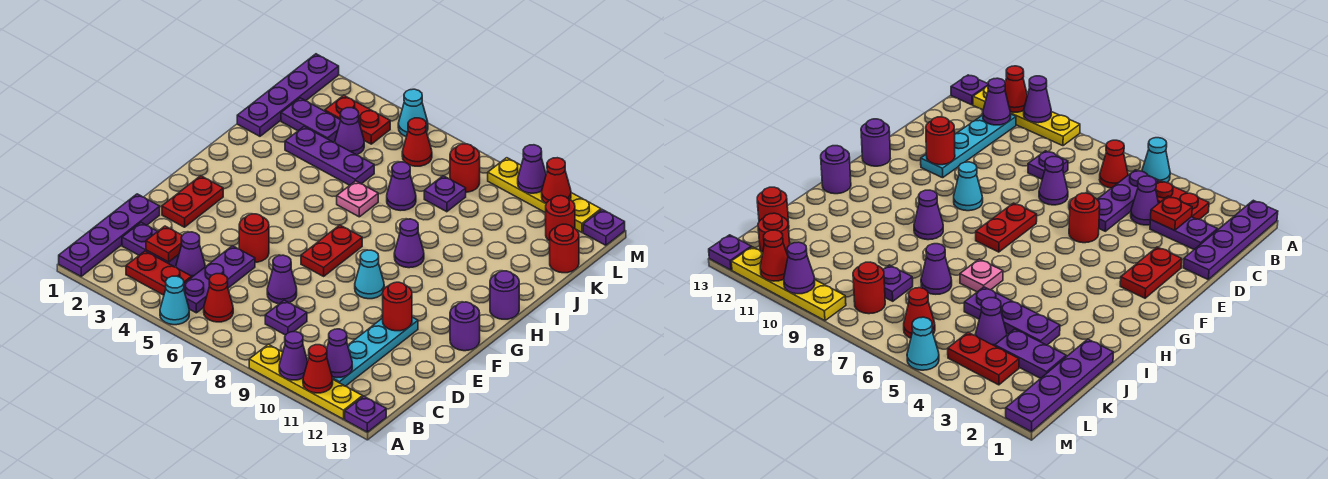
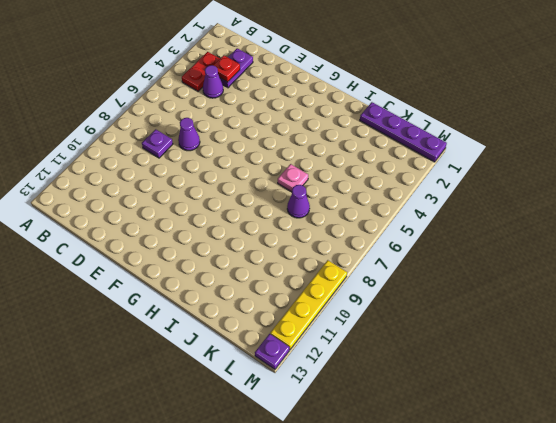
none -> purple 1x4 plate [59,194,160,276]
none -> cyan 1x1 cone [160,276,189,325]
none -> yellow 1x4 plate [249,344,362,419]
none -> purple 1x1 plate [345,396,386,432]

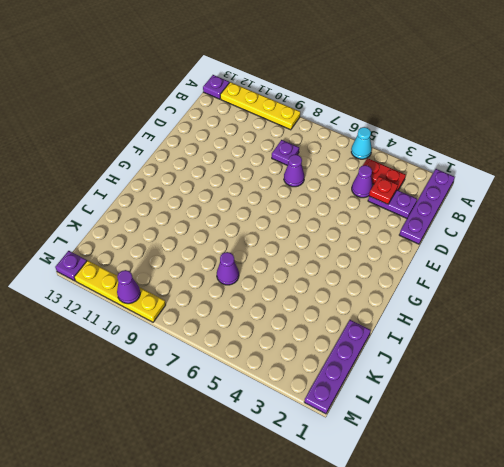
none -> purple 1x3 plate [184,246,255,313]
none -> red 1x1 cone [204,274,233,322]
none -> cyan 1x4 plate [332,317,418,386]
none -> red 1x2 plate [162,176,223,227]

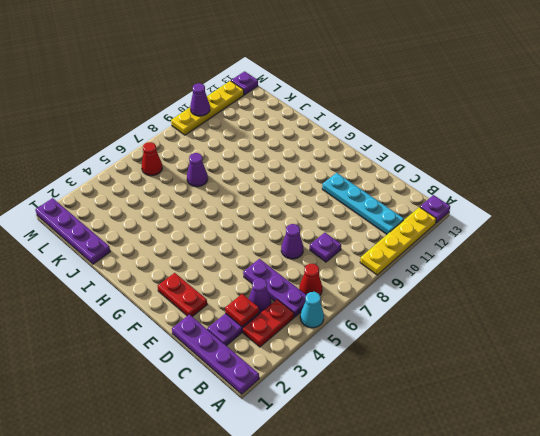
none -> red 1x1 round brick [239,214,269,262]
none -> red 1x2 plate [301,225,362,276]
none -> cyan 1x1 cone [355,250,384,299]
none -> purple 1x1 round brick [450,302,480,351]

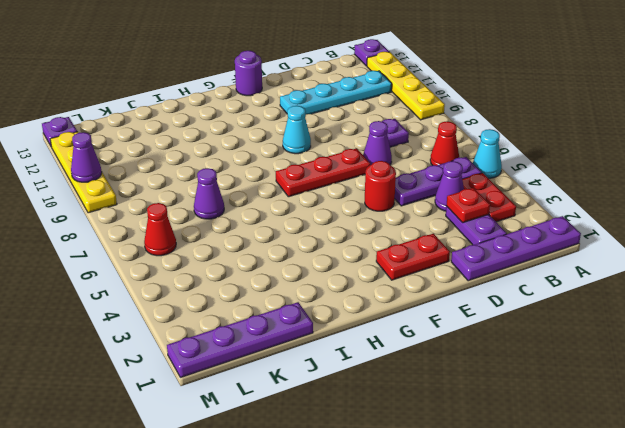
red 1x3 plate [276,148,370,197] -> red 1x2 plate [301,225,362,276]
none -> purple 1x1 cone [394,219,424,268]
none -> purple 1x1 round brick [490,271,519,319]
none -> pink 1x1 plate [337,181,378,217]
none -> purple 1x3 plate [285,127,374,185]

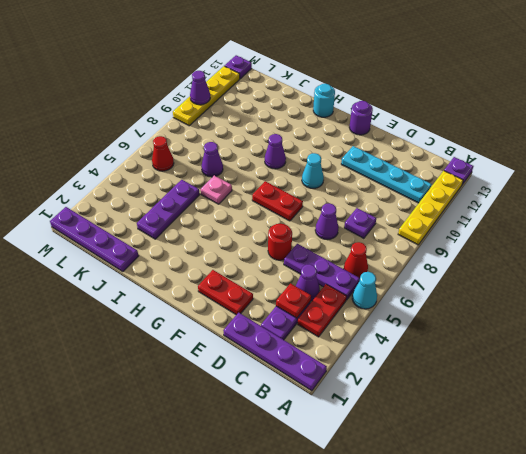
cyan 1x1 round brick [313,84,335,117] -> purple 1x1 round brick [490,271,519,319]
none -> purple 1x2 plate [281,98,341,142]
none -> purple 1x1 cone [335,108,364,155]
none -> purple 1x1 plate [424,176,466,212]
none -> red 1x1 round brick [550,224,579,273]

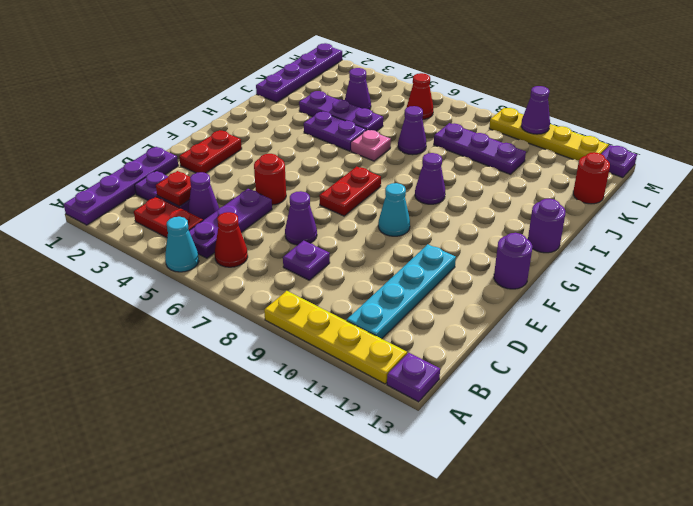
purple 1x2 plate [304,111,366,151] -> purple 1x2 plate moved to [281,98,341,142]
purple 1x3 plate [434,123,526,174] -> purple 1x1 plate [424,176,466,212]
none -> red 1x2 plate [325,95,390,144]
none -> red 1x1 round brick [450,144,480,192]
none -> red 1x1 round brick [546,196,575,241]
none -> cyan 1x1 cone [398,89,428,137]

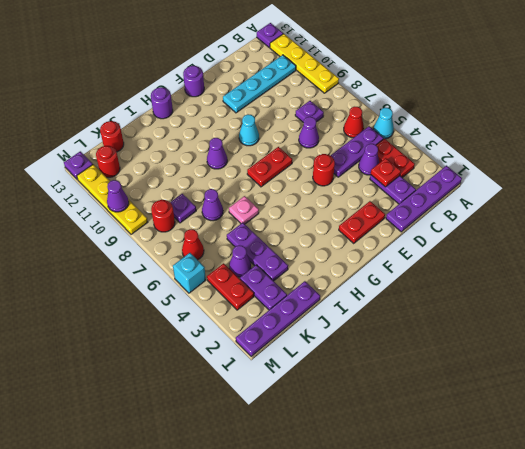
cyan 1x1 brick [173,253,206,293] -> cyan 1x1 cone [398,89,428,137]
none -> purple 1x1 cone [279,332,308,380]
none -> red 1x1 cone [303,345,333,393]
none -> purple 1x1 cone [327,329,352,378]
none -> red 1x1 round brick [383,282,412,331]

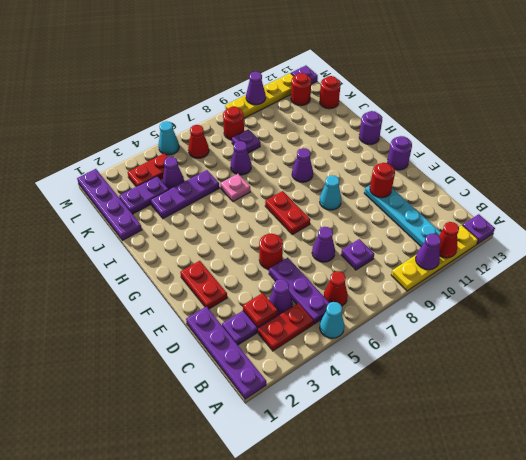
none -> purple 1x1 cone [327,329,352,378]
none -> red 1x1 cone [542,158,571,203]

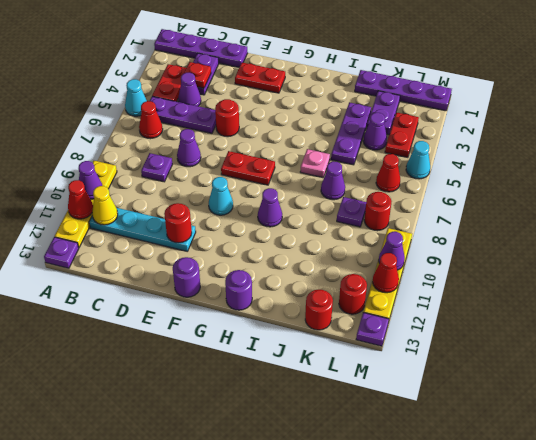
yellow 1x1 cone [92,186,118,225] -> purple 1x1 cone [327,329,352,378]

